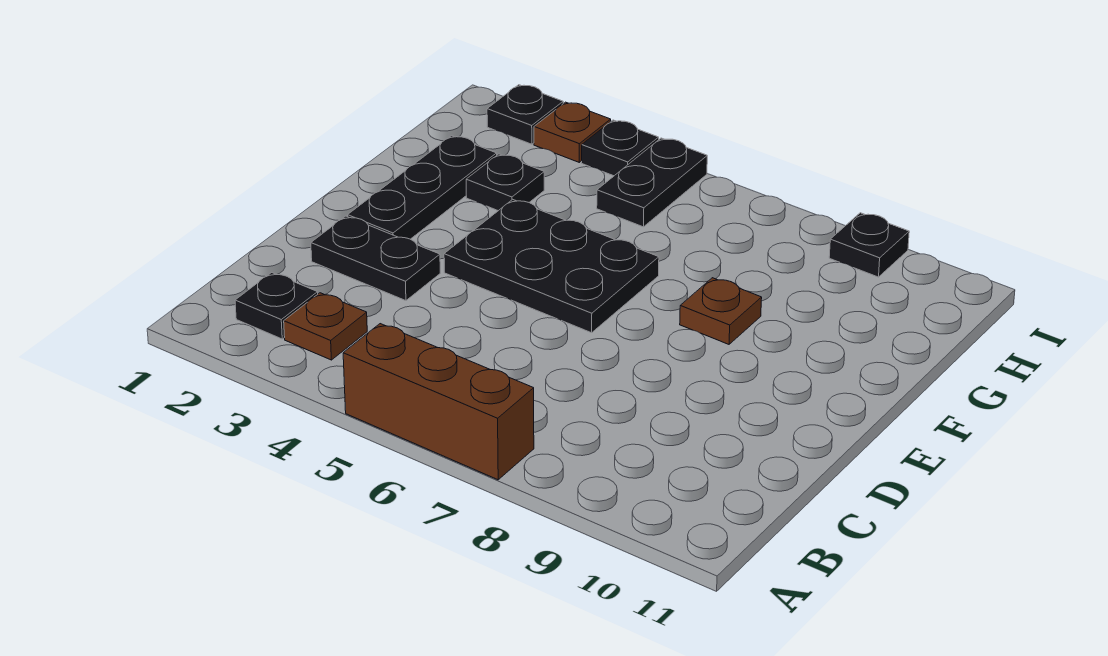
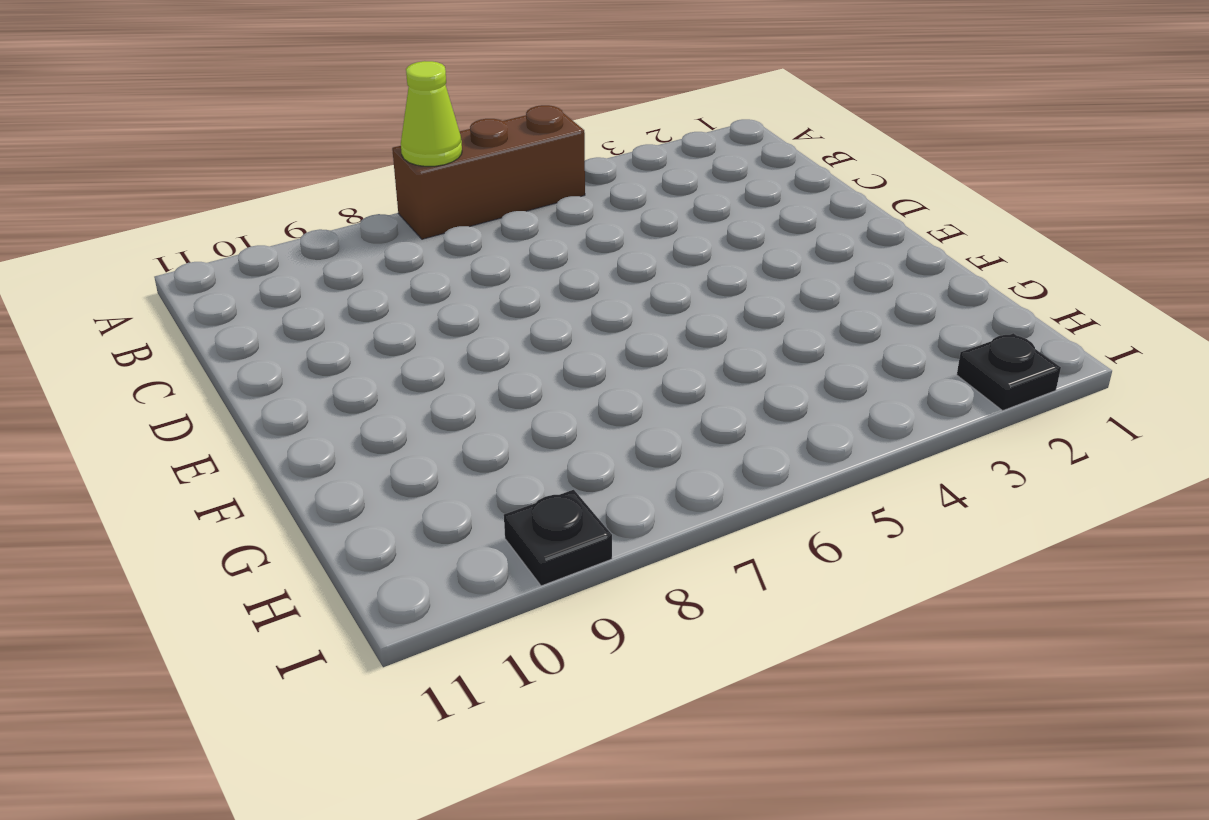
lime 1x1 cone [401,61,462,166] -> none
none -> black 1x1 plate [235,273,318,339]
none -> brown 1x1 plate [284,293,367,360]
none -> black 1x2 plate [311,216,440,301]

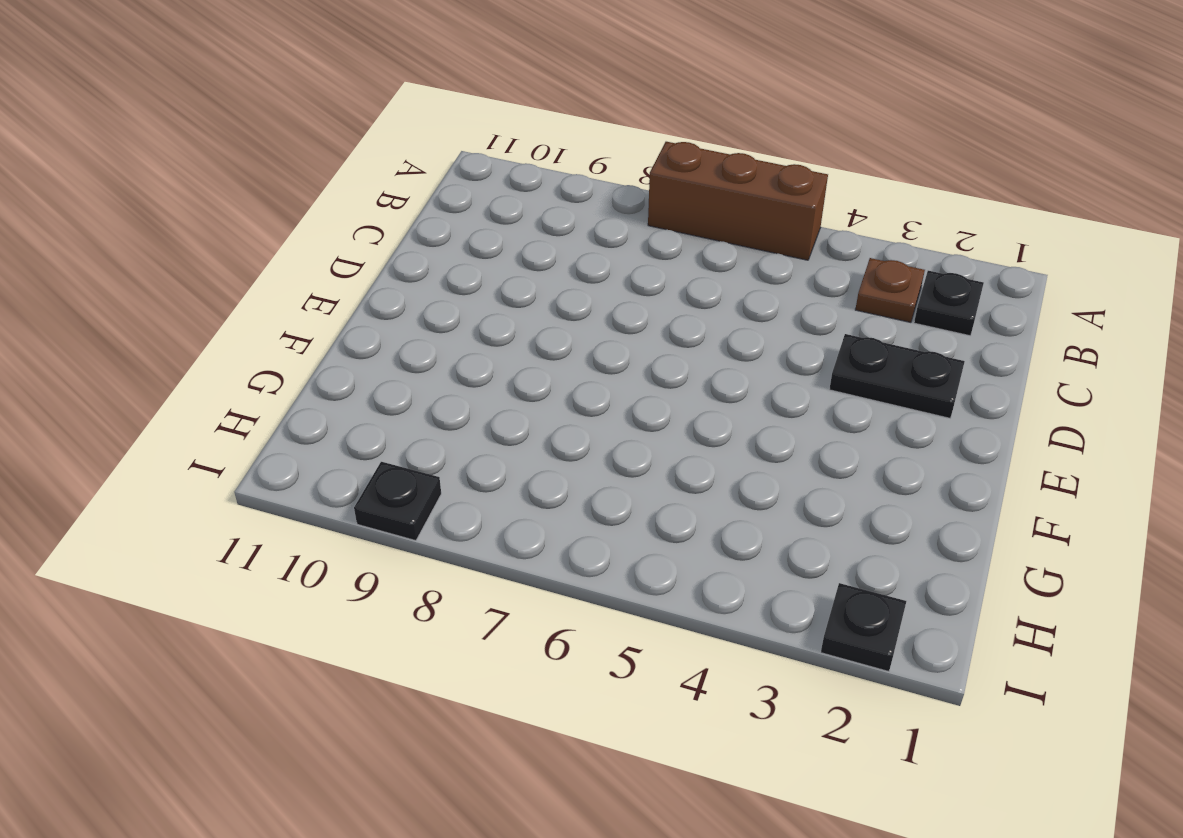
none -> black 1x3 plate [348,136,497,239]
none -> black 2x3 plate [444,199,659,333]
none -> brown 1x1 plate [680,278,762,344]

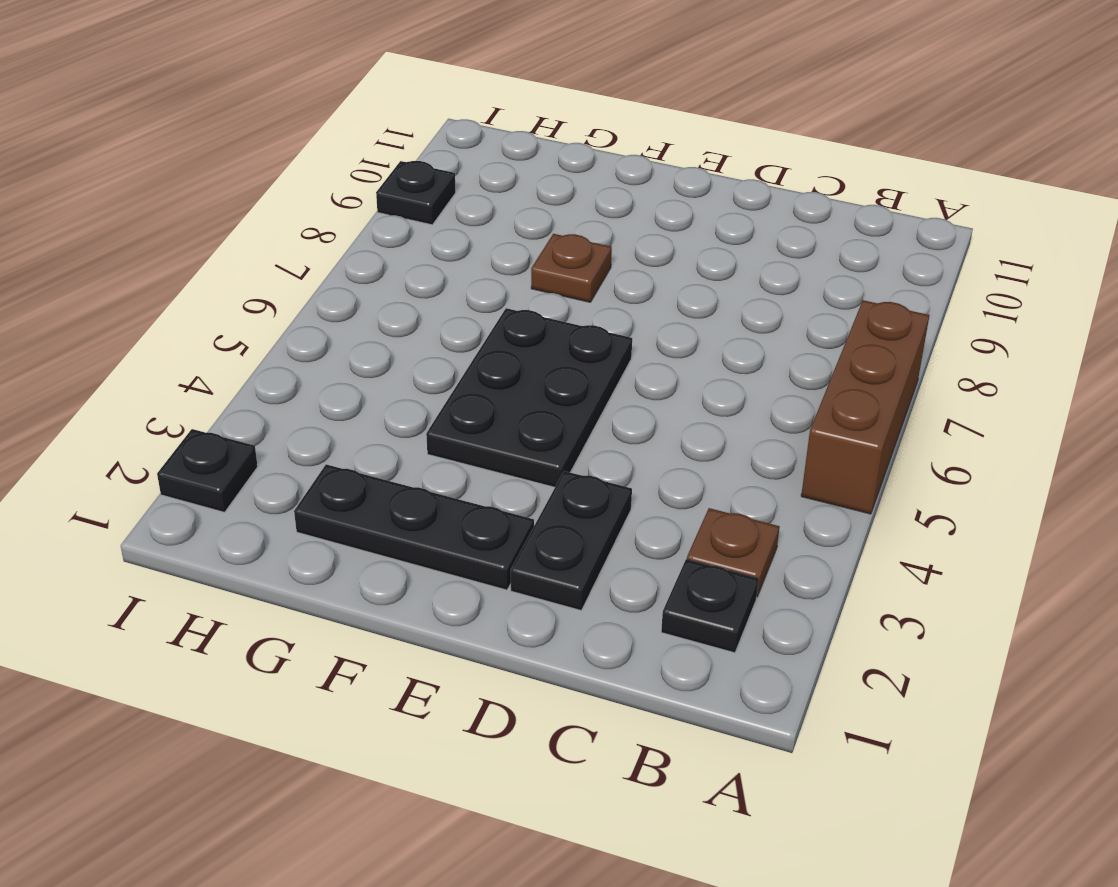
none -> black 1x1 plate [466,154,544,211]
none -> black 1x2 plate [597,138,707,227]
none -> brown 1x1 plate [534,102,611,162]

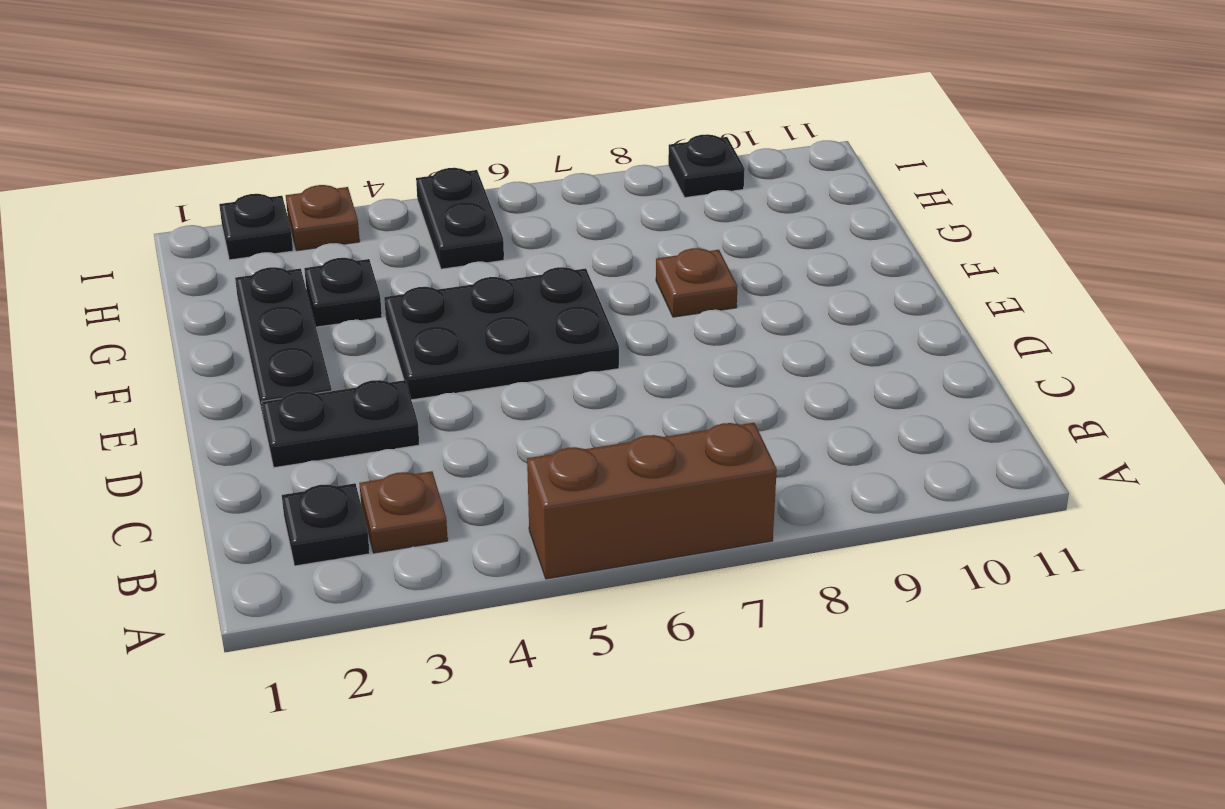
none -> black 1x1 plate [582,120,659,176]

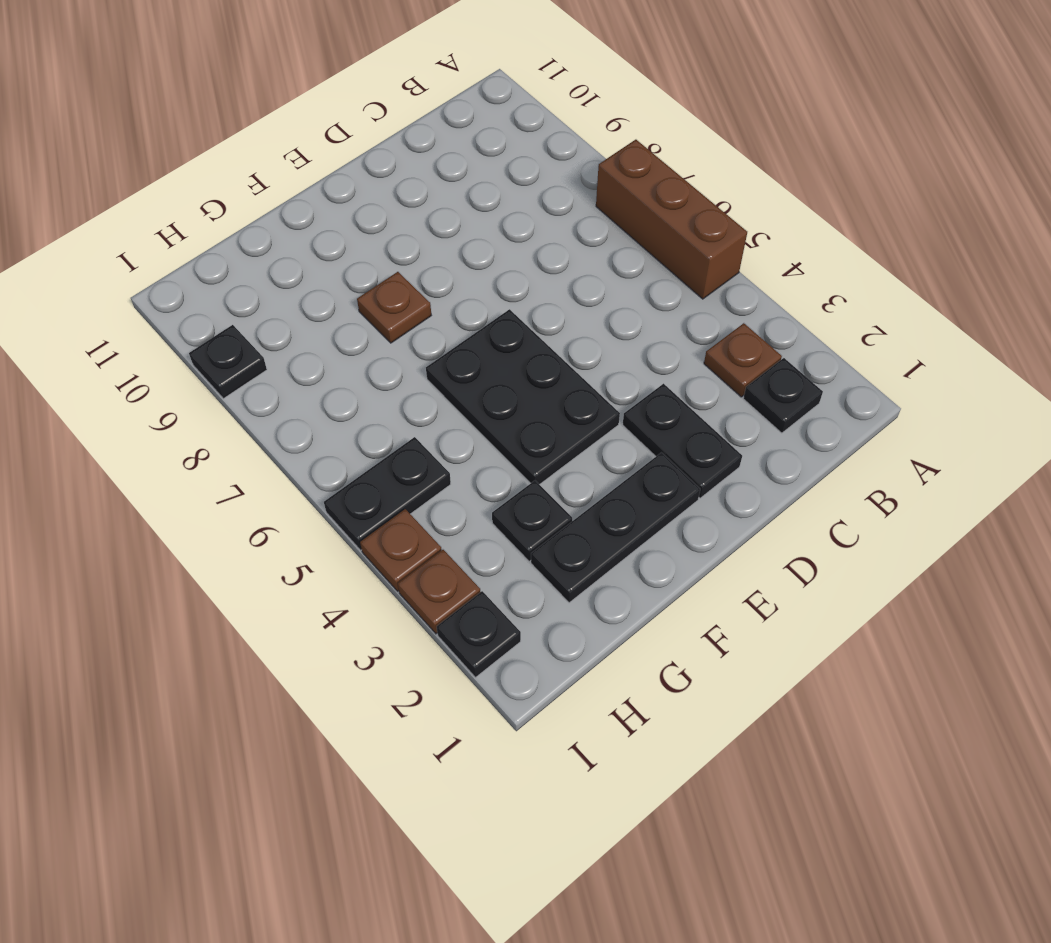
brown 1x1 plate [360,509,442,591] -> black 1x1 plate [582,120,659,176]

